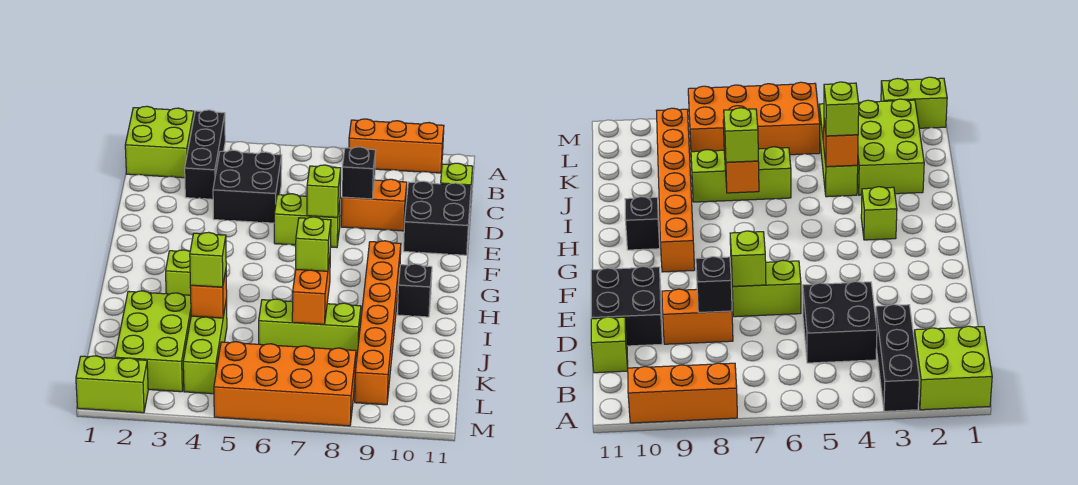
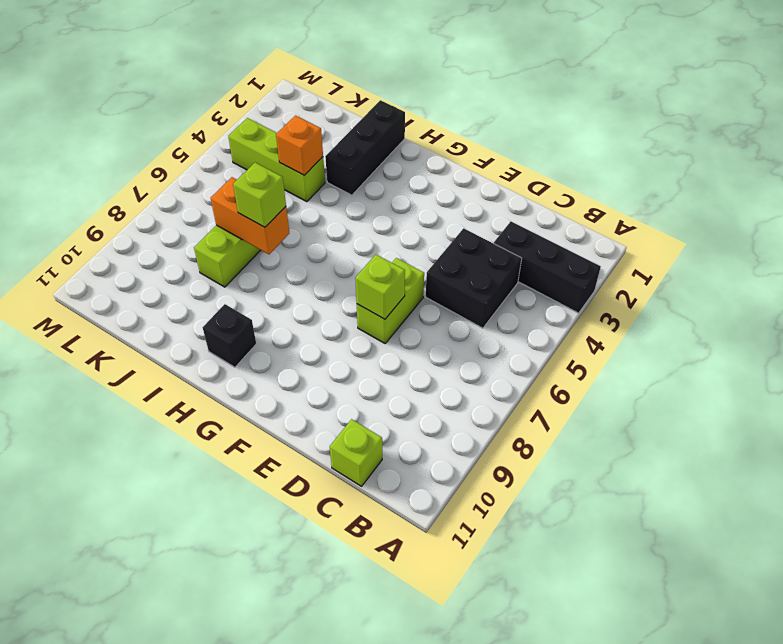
black 1x3 brick [325,100,405,195] -> none
none -> lime 2x2 brick [125,106,194,178]
none -> orange 1x3 brick [349,119,444,173]
none -> orange 1x2 brick [341,179,407,231]

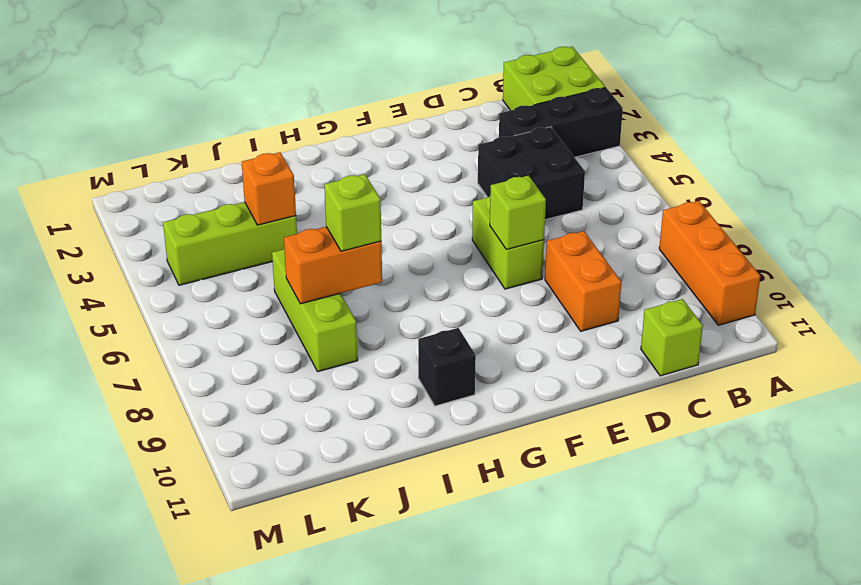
none -> black 2x2 brick [404,181,471,255]
none -> orange 1x6 brick [355,241,401,405]
none -> lime 1x1 brick [166,250,191,295]

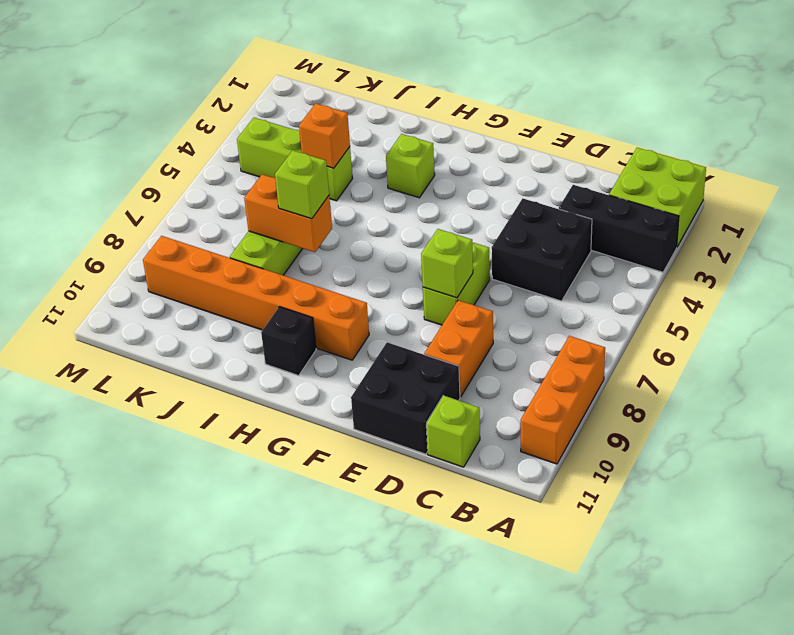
none -> lime 2x3 brick [115,291,191,392]
none -> orange 2x4 brick [214,342,356,426]
none -> lime 1x2 brick [76,356,148,413]

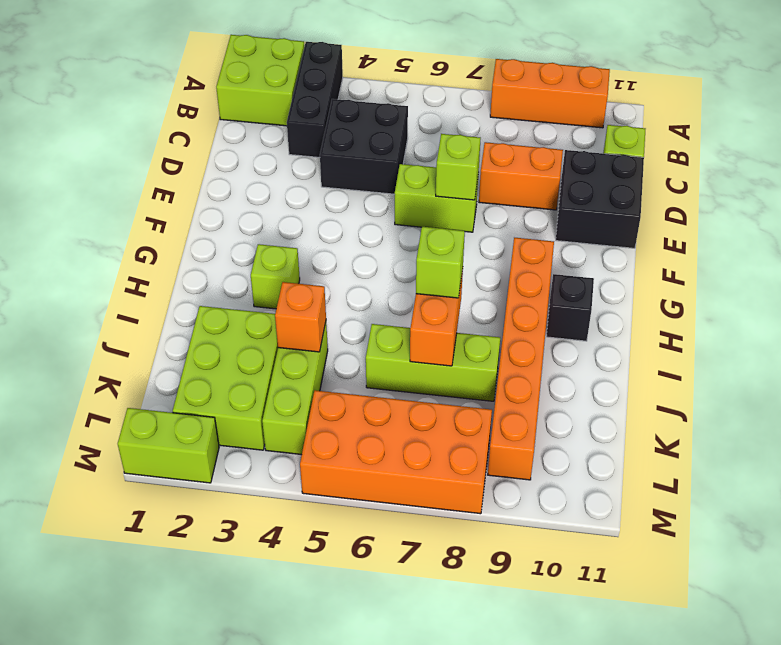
none -> black 1x1 brick [342,147,376,199]
none -> lime 1x1 brick [190,232,226,287]

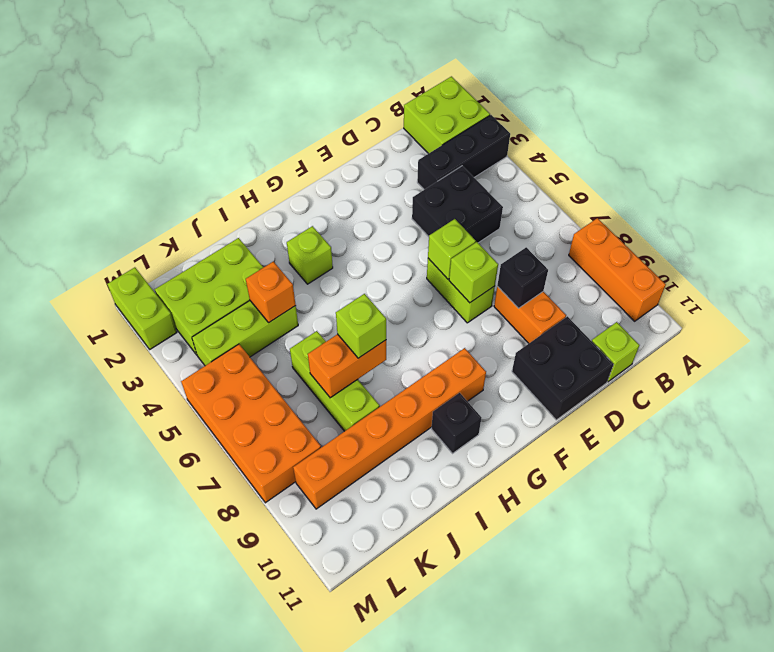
lime 1x1 brick [428,219,476,279] -> lime 1x1 brick moved to [190,232,226,287]

